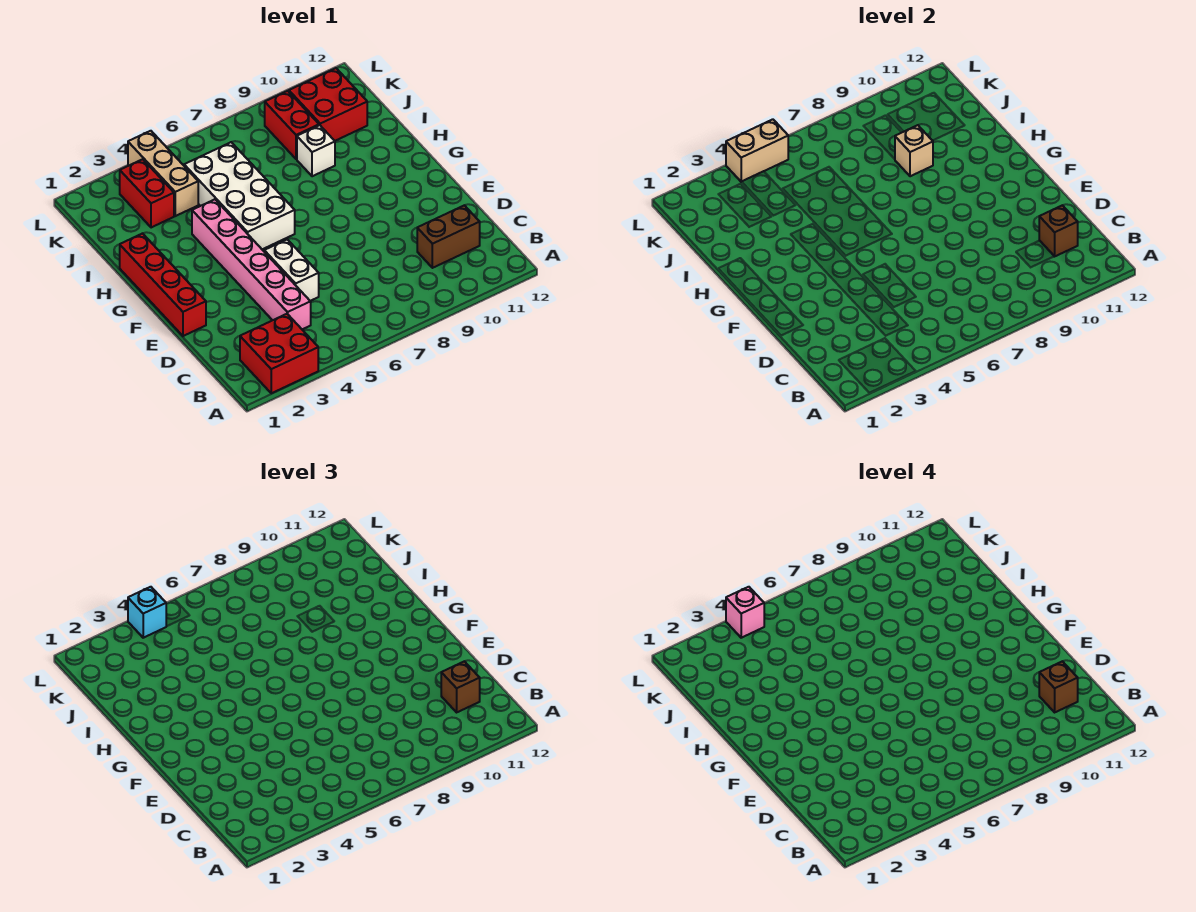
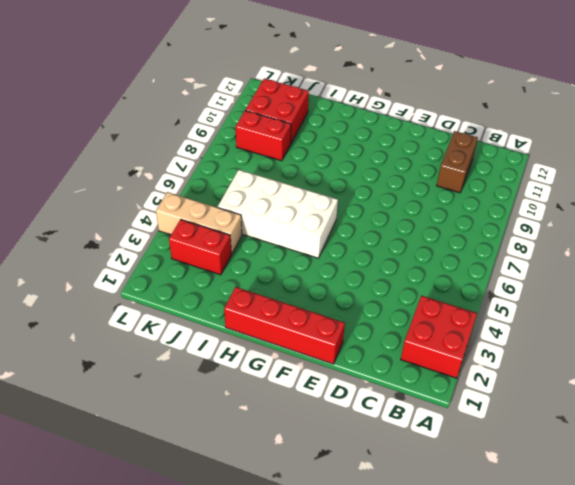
none -> pink 1x6 brick [192,199,311,329]
none -> white 1x2 brick [264,239,319,301]
none -> white 1x1 brick [297,125,335,176]

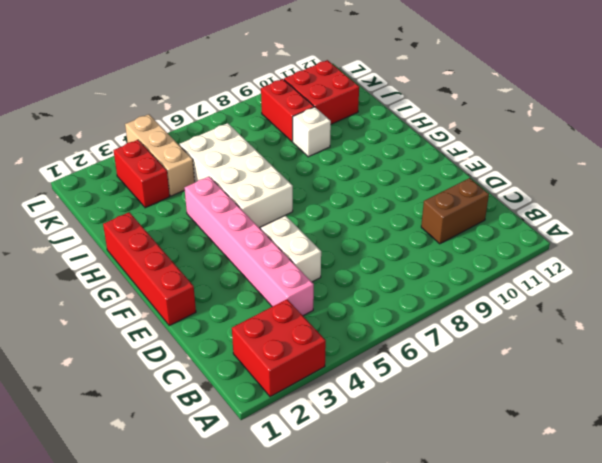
none -> brown 1x1 brick [1039,205,1078,256]
none -> tan 1x1 brick [895,125,933,176]
none -> tan 1x2 brick [726,119,788,182]

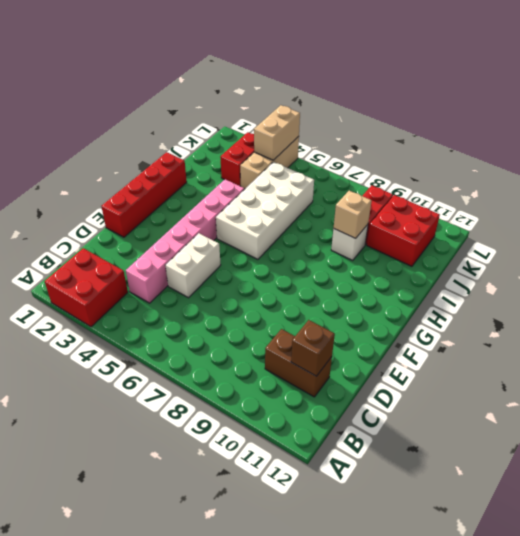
tan 1x2 brick [254,105,300,160] -> tan 1x2 brick turned to [726,119,788,182]
none -> brown 1x1 brick [441,661,480,712]
none -> cyan 1x1 brick [128,587,166,638]
none -> brown 1x1 brick [1039,661,1078,712]

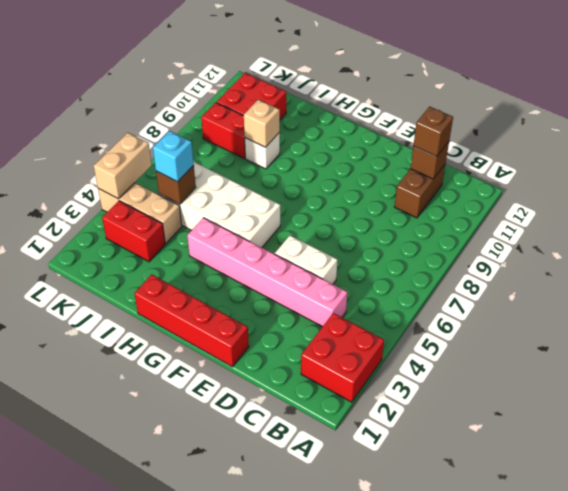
brown 1x1 brick [156,165,196,204] -> brown 1x1 brick moved to [1039,661,1078,712]
cyan 1x1 brick [153,131,194,182] -> cyan 1x1 brick moved to [128,587,166,638]
none -> pink 1x1 brick [726,587,764,638]

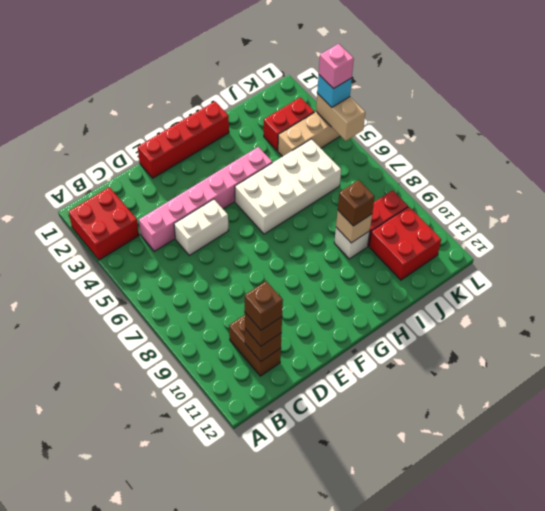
brown 1x1 brick [338,180,375,226] -> none

